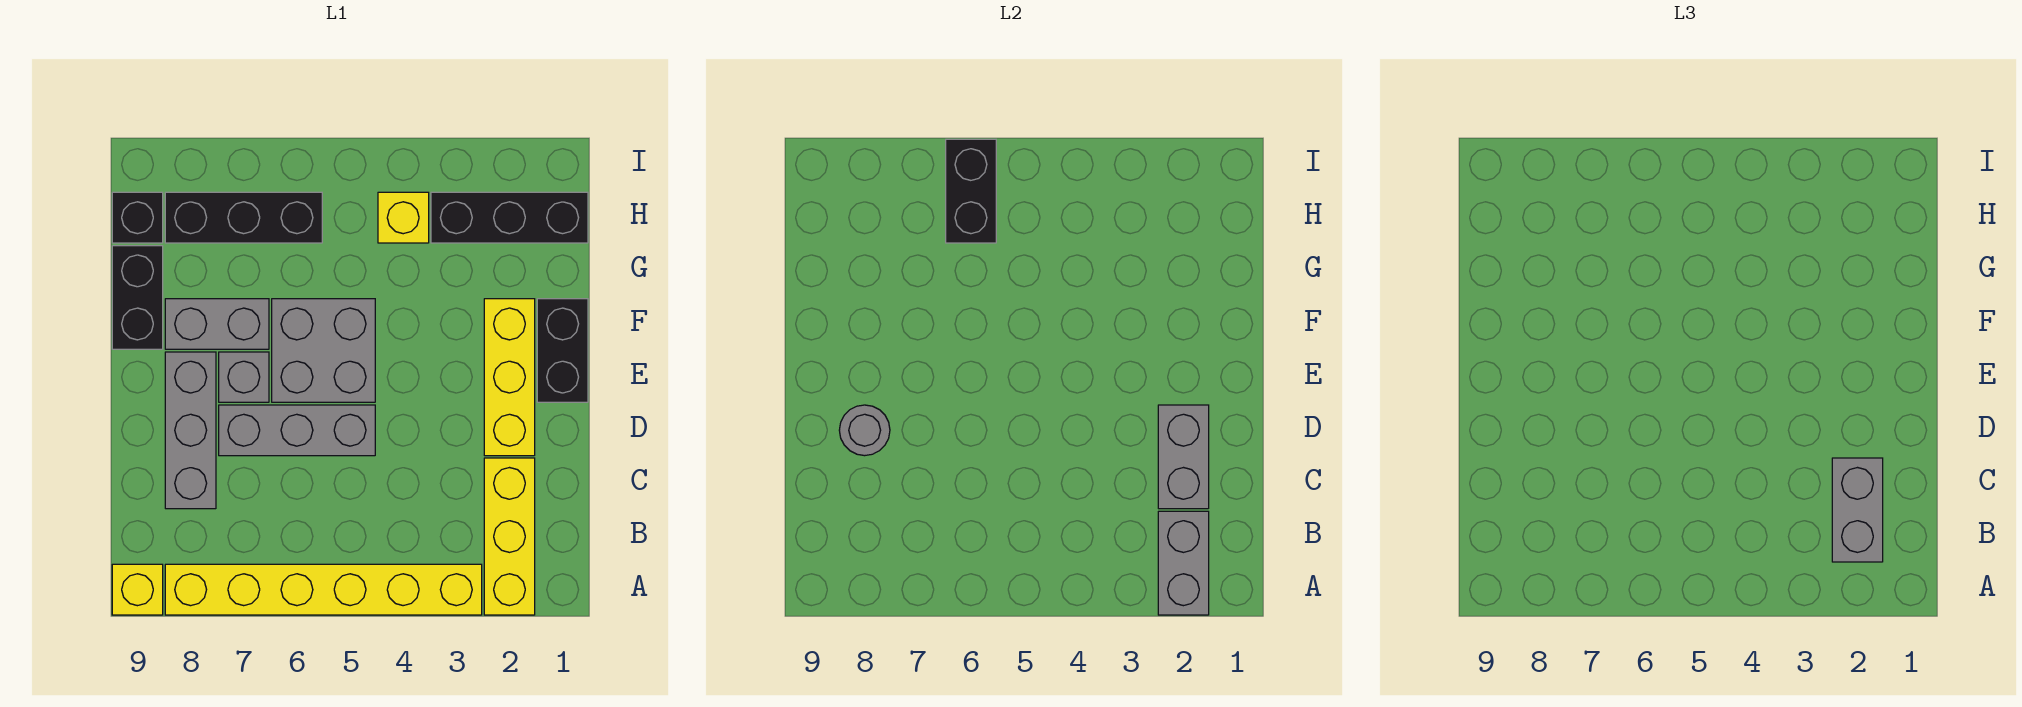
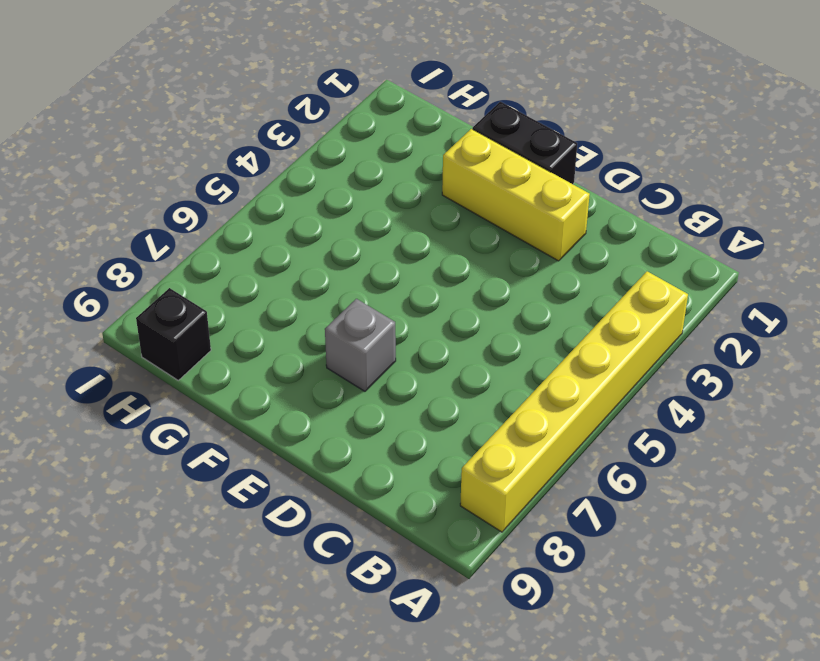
none -> yellow 1x3 brick [484,458,535,615]
none -> yellow 1x1 brick [112,564,163,615]
none -> grey 1x3 brick [165,352,216,509]

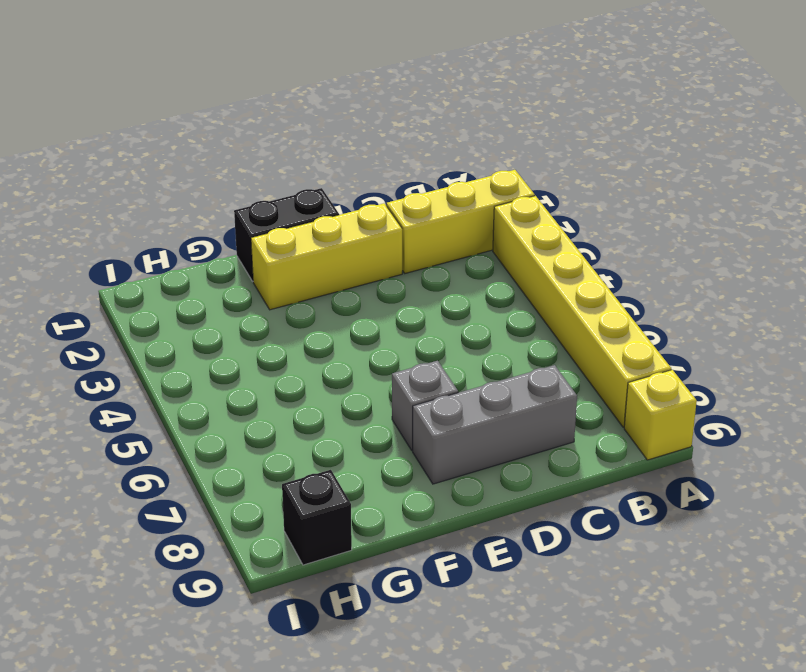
none -> grey 1x3 brick [219,405,375,456]
none -> grey 2x2 brick [272,299,375,402]
none -> grey 1x2 brick [165,299,269,349]

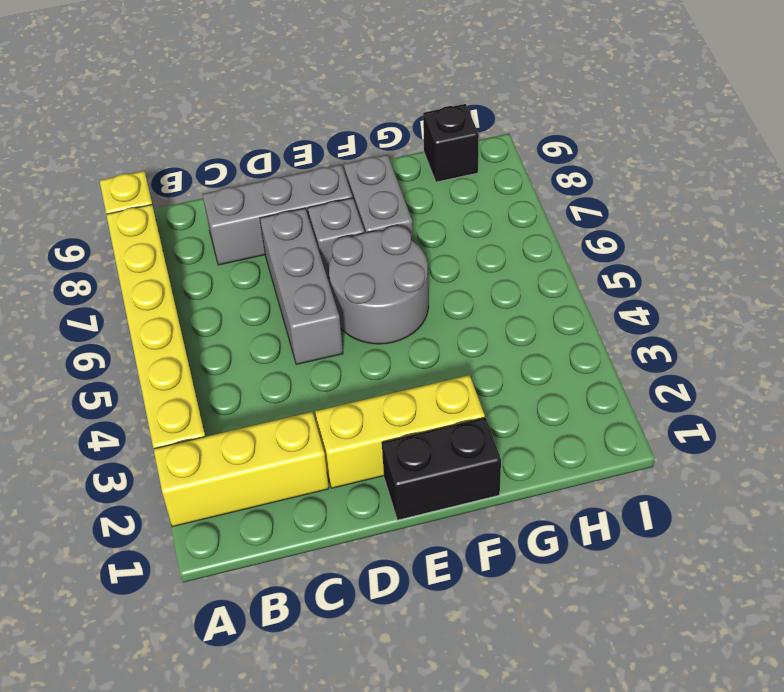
grey 2x2 round brick [329,226,429,344] -> grey 2x2 brick [272,299,375,402]
none -> black 1x2 brick [112,246,163,349]
none -> black 1x3 brick [431,192,588,243]
none -> yellow 1x1 brick [378,192,429,243]

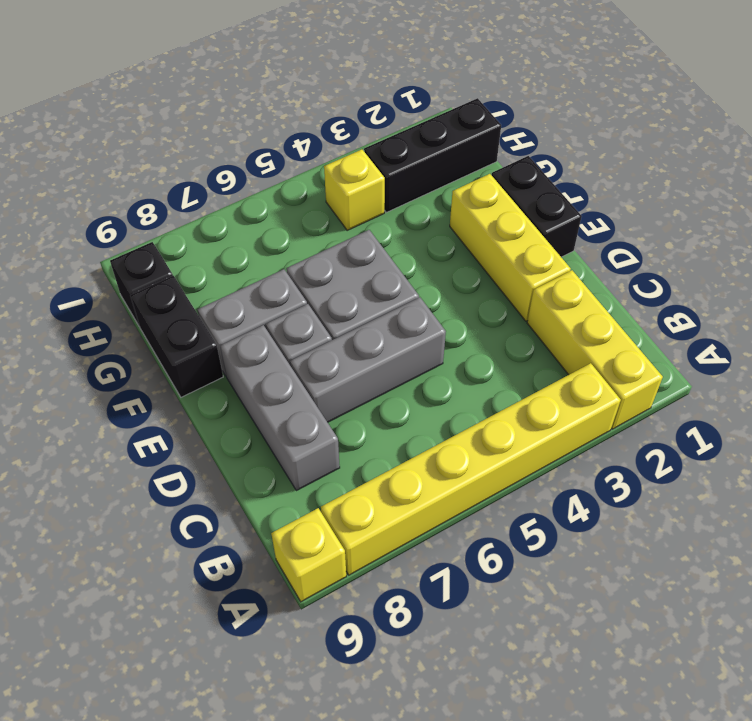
none -> black 1x3 brick [165,192,322,243]
none -> grey 1x2 brick [1158,511,1209,615]
none -> grey 1x2 brick [1158,405,1209,509]

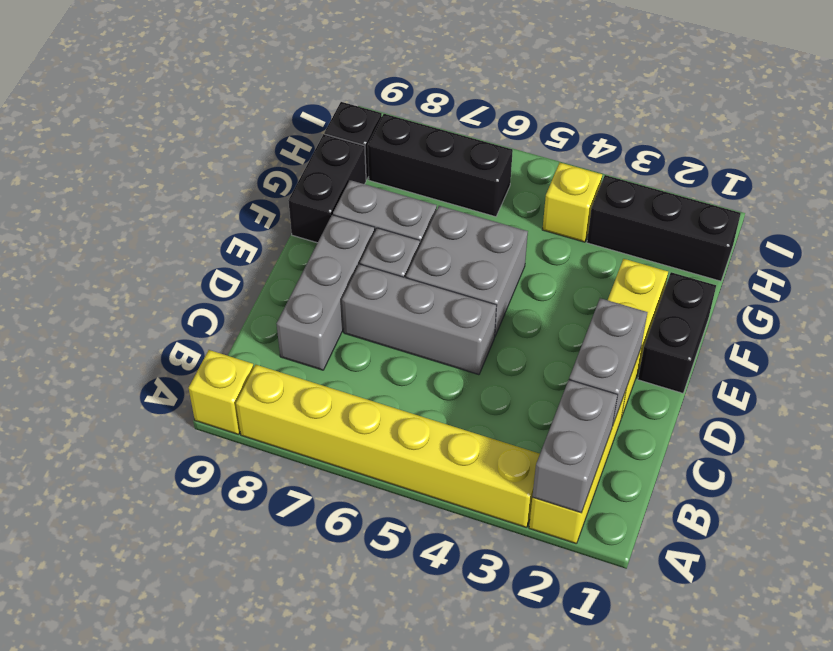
none -> grey 1x1 round brick [839,405,890,456]
none -> black 1x2 brick [946,139,996,243]
none -> grey 1x2 brick [1832,458,1883,562]

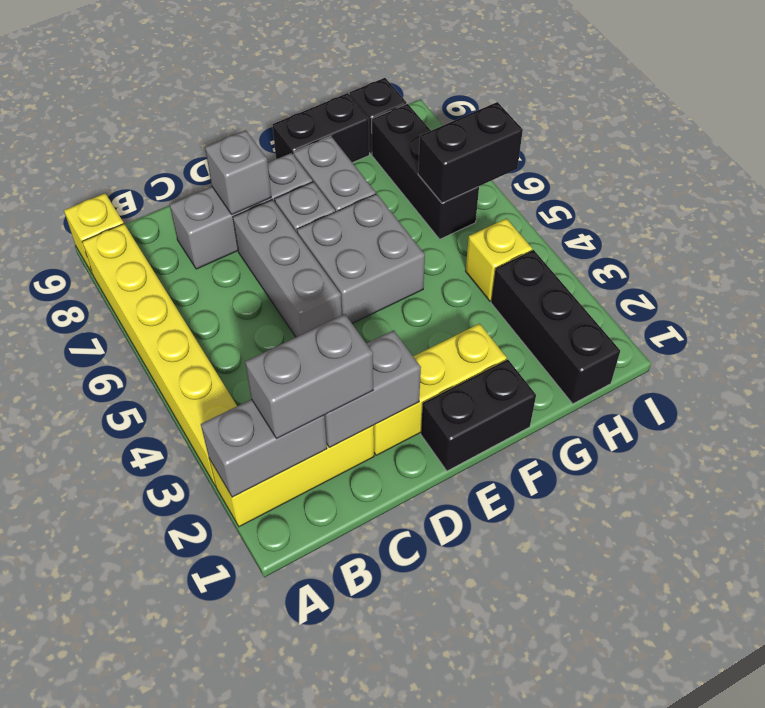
grey 1x1 brick [205,130,271,214] -> grey 1x1 round brick [839,405,890,456]

